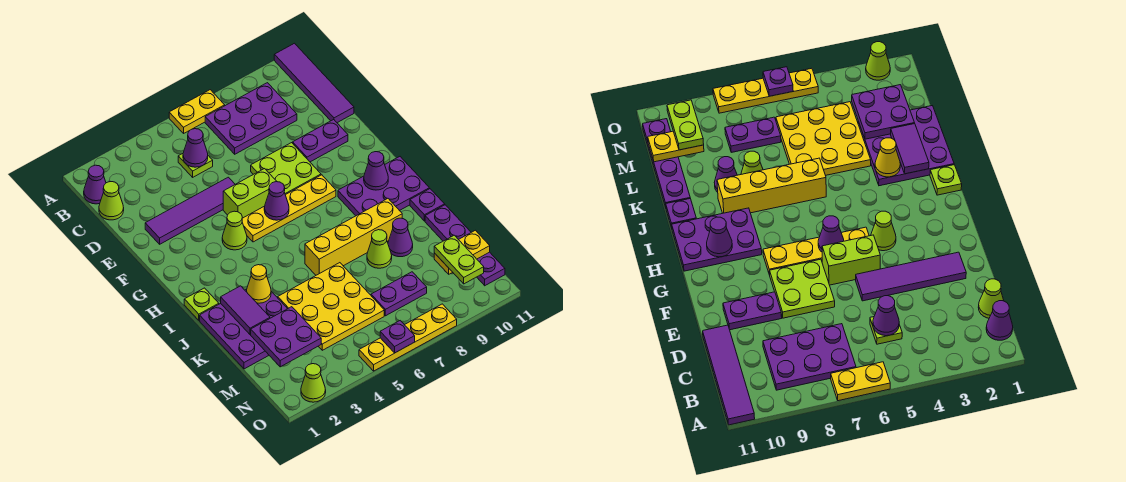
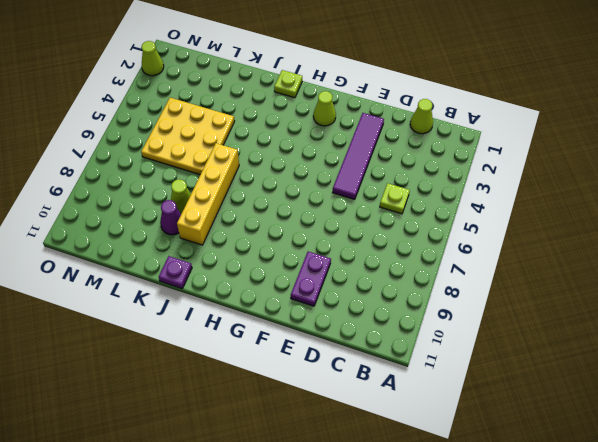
lime 1x1 cone [313,91,336,126] -> lime 1x1 cone moved to [222,211,247,250]
none -> yellow 1x2 plate [169,90,225,133]
none -> purple 1x4 tile [274,43,354,123]
none -> purple 1x1 cone [84,165,106,204]
none -> purple 2x3 plate [205,83,297,154]

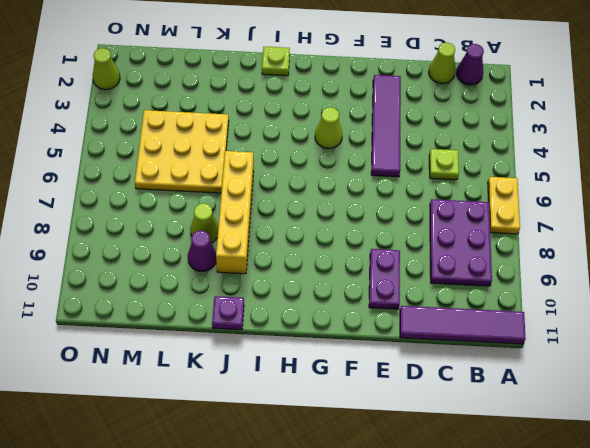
none -> lime 2x2 plate [251,143,321,195]
none -> lime 1x2 brick [223,169,277,218]
none -> yellow 1x4 plate [242,175,336,242]
none -> purple 2x3 plate [338,157,429,216]

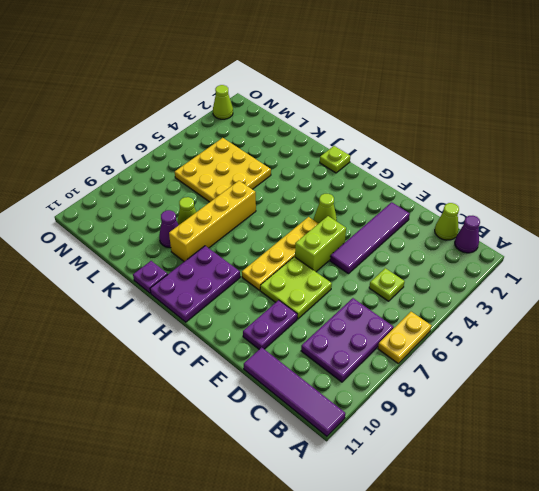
none -> purple 3x3 plate [200,289,287,369]
none -> purple 1x4 plate [425,205,505,286]
none -> purple 1x2 plate [371,272,427,316]
none -> yellow 1x4 plate [359,304,457,371]

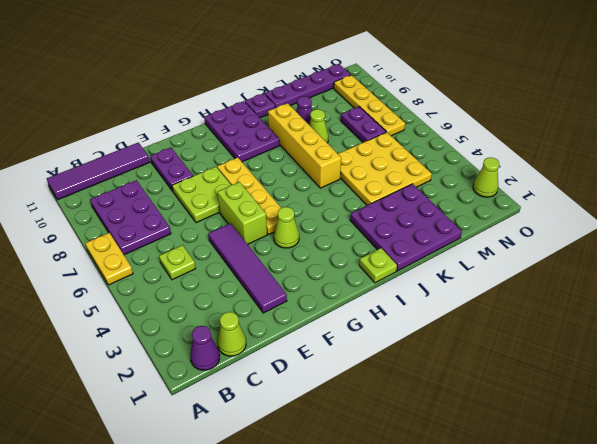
yellow 1x4 plate [334,75,405,136] -> yellow 1x4 plate moved to [359,304,457,371]
none -> purple 1x1 cone [183,129,208,167]
none -> purple 1x1 cone [264,182,289,220]
none -> purple 1x1 cone [364,152,388,190]
none -> purple 1x2 tile [221,286,270,335]

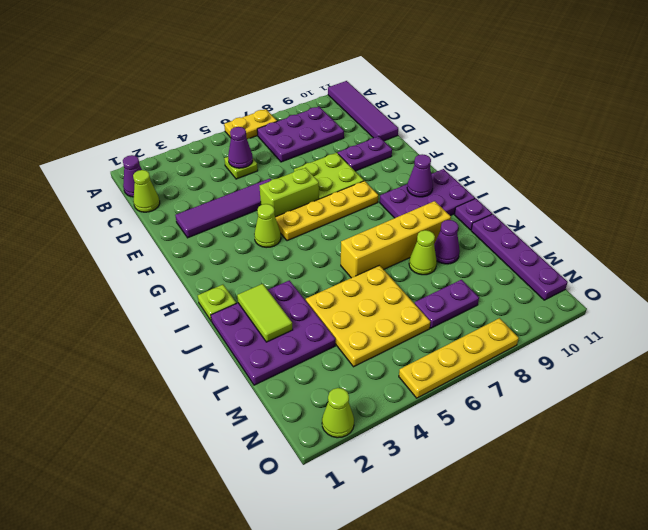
lime 1x2 tile [237,284,293,342] -> purple 1x2 tile [221,286,270,335]
none -> purple 1x1 cone [264,182,289,220]
none -> yellow 1x1 cone [247,265,271,303]
none -> purple 2x2 plate [251,307,321,367]
none -> yellow 1x2 plate [434,230,490,274]

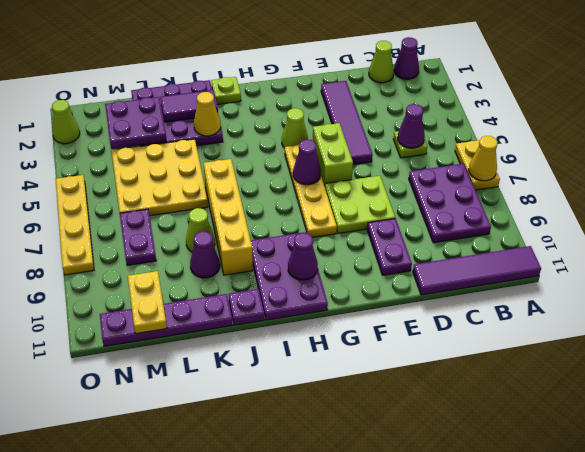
yellow 1x1 cone [469,136,497,181] -> none
none -> purple 1x1 plate [380,321,415,353]
none -> lime 1x2 plate [434,235,484,284]

